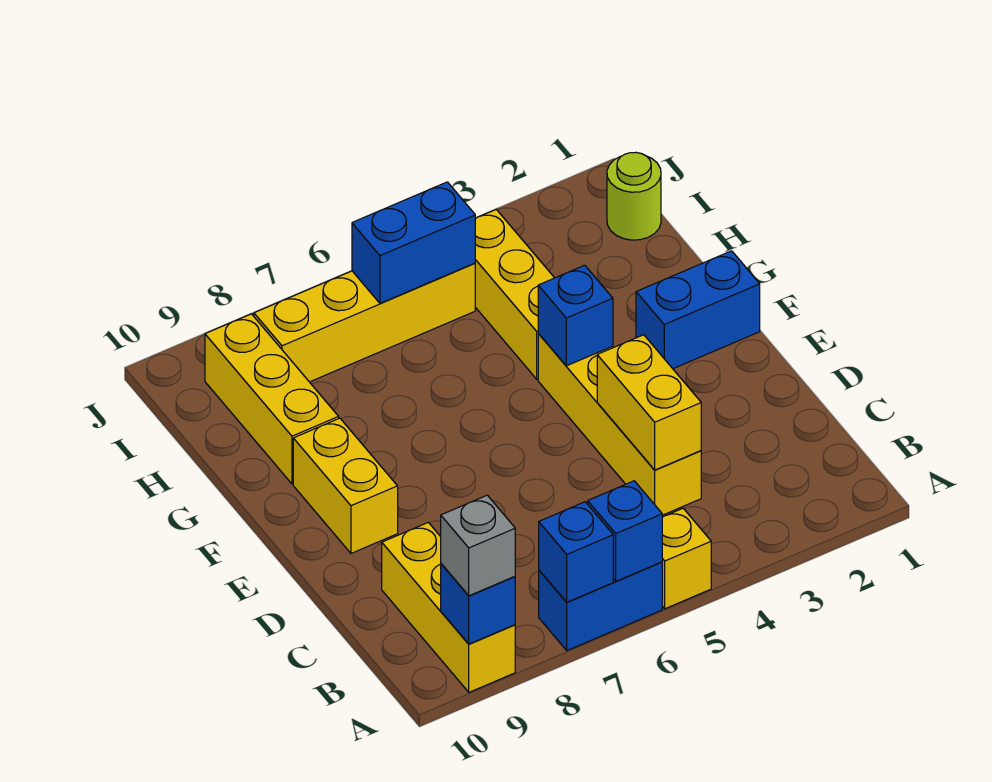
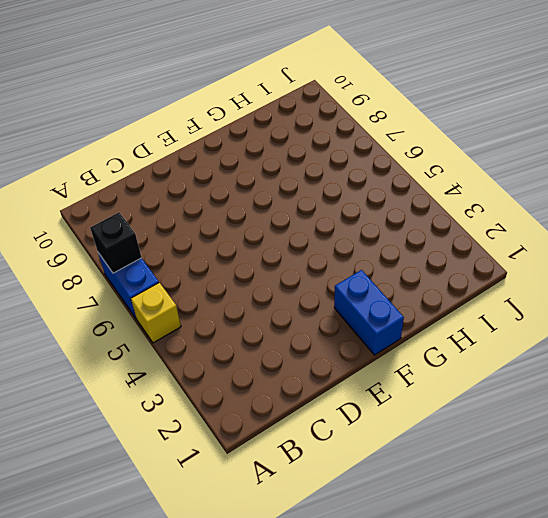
black 1x1 brick [90,212,142,273] -> blue 1x1 brick [539,502,613,602]
none -> yellow 1x3 brick [382,522,515,692]
none -> yellow 1x4 brick [538,334,701,515]
none -> yellow 1x2 brick [293,418,398,553]

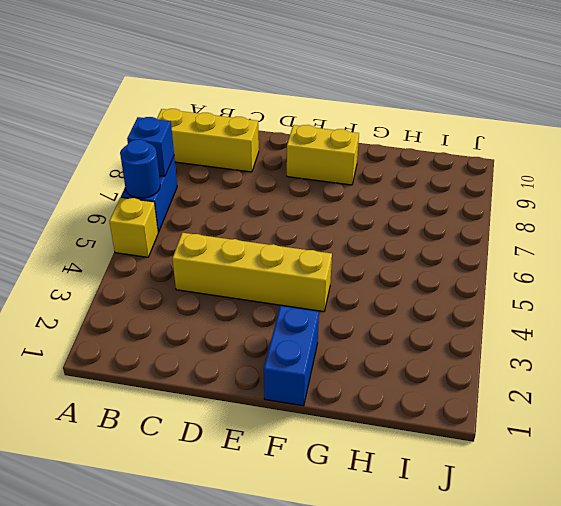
blue 1x1 round brick [120,140,160,198] -> blue 1x1 brick [588,481,662,581]
none -> yellow 1x3 brick [475,209,554,379]
none -> yellow 1x3 brick [205,314,339,484]
none -> lime 1x1 round brick [607,152,661,240]

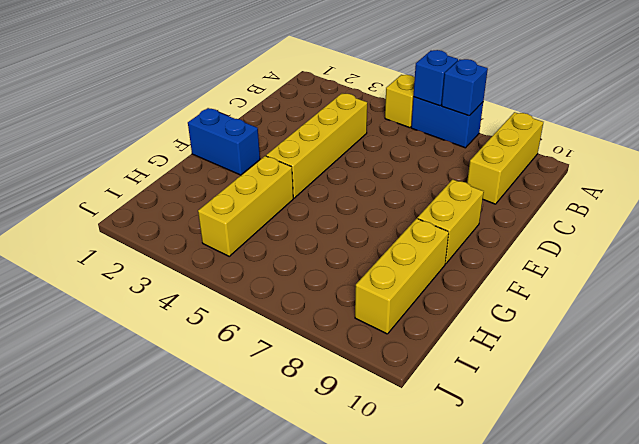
none -> lime 1x1 round brick [607,152,661,240]
none -> yellow 1x4 brick [254,263,475,382]
none -> blue 1x1 brick [441,564,515,644]

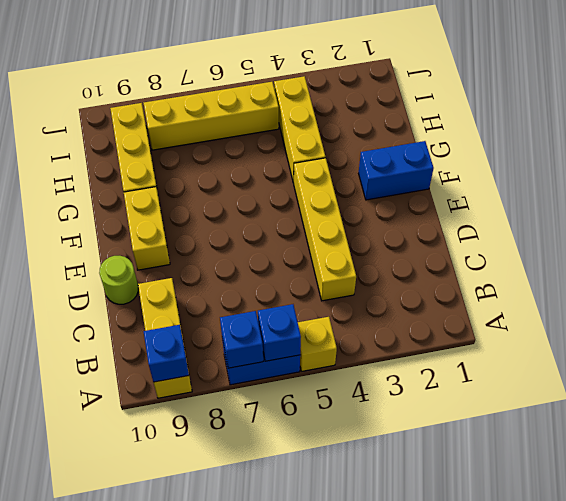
lime 1x1 round brick [99,256,138,304] -> lime 1x1 round brick moved to [607,152,661,240]
none -> yellow 1x2 brick [597,335,701,470]
none -> blue 1x1 brick [538,265,613,366]
none -> blue 1x2 brick [352,182,475,303]

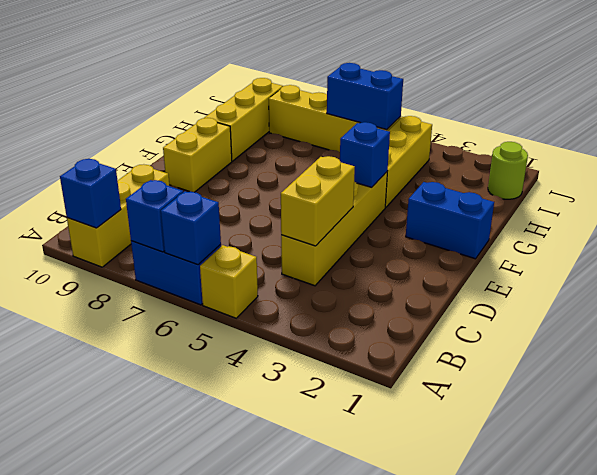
none -> grey 1x1 brick [441,495,515,596]

